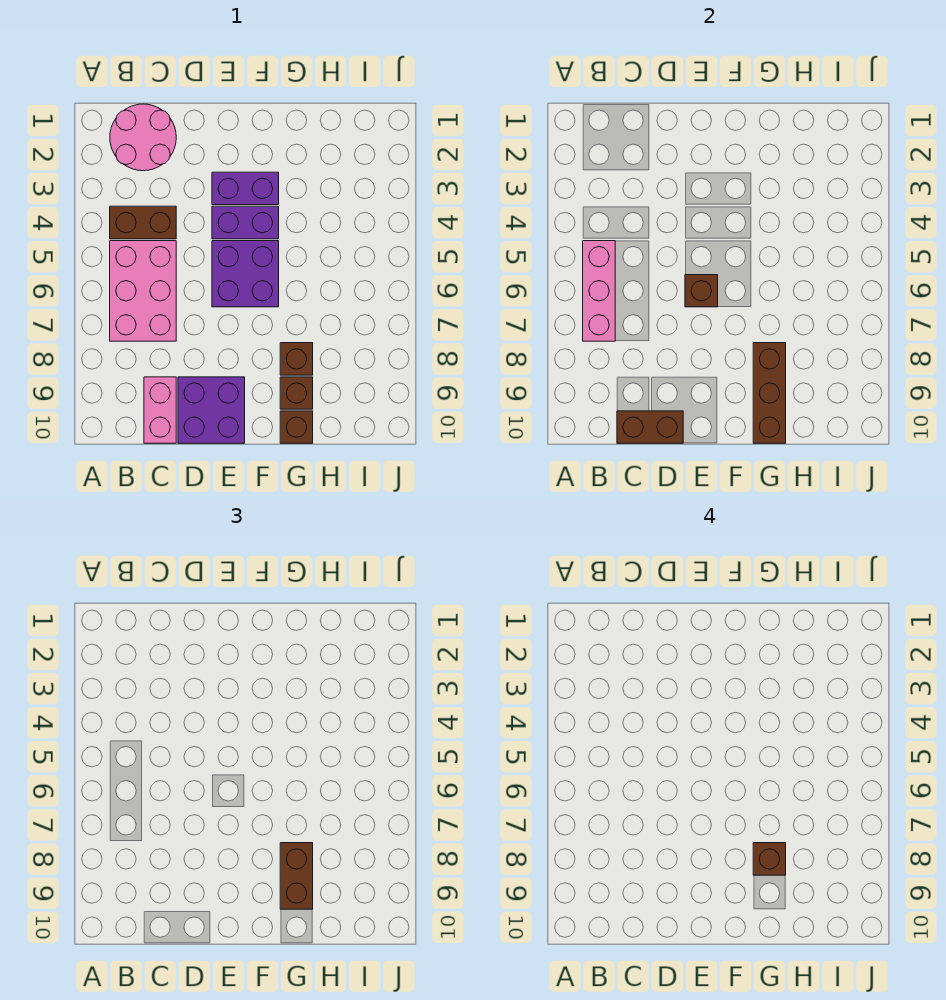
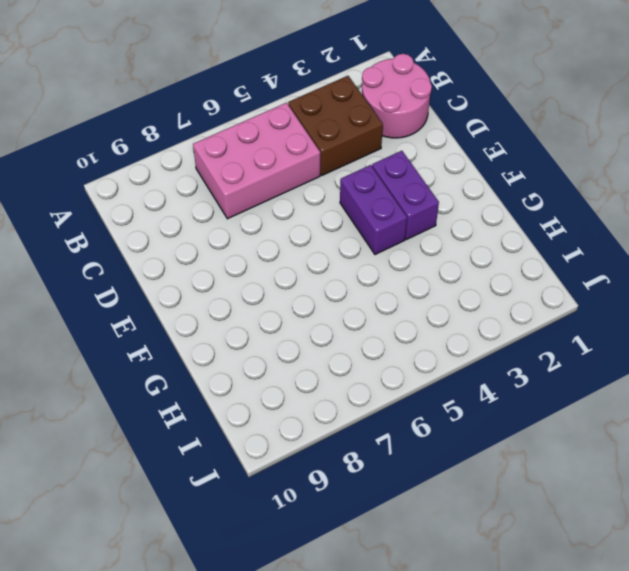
brown 2x2 brick [288,76,383,175] -> brown 1x2 brick [110,206,176,239]
none -> pink 1x2 brick [144,377,176,443]
none -> purple 2x2 brick [178,377,245,443]
none -> purple 2x2 brick [212,241,279,307]

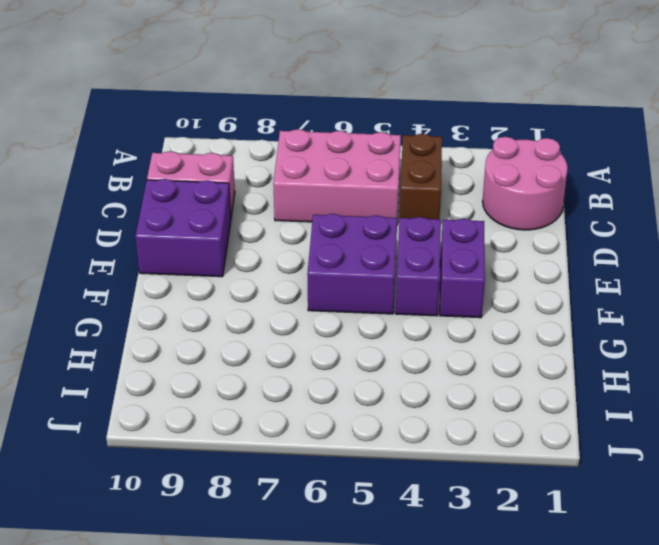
none -> brown 1x1 brick [280,343,313,375]
none -> brown 1x1 brick [280,377,313,409]
none -> brown 1x1 brick [280,411,313,443]

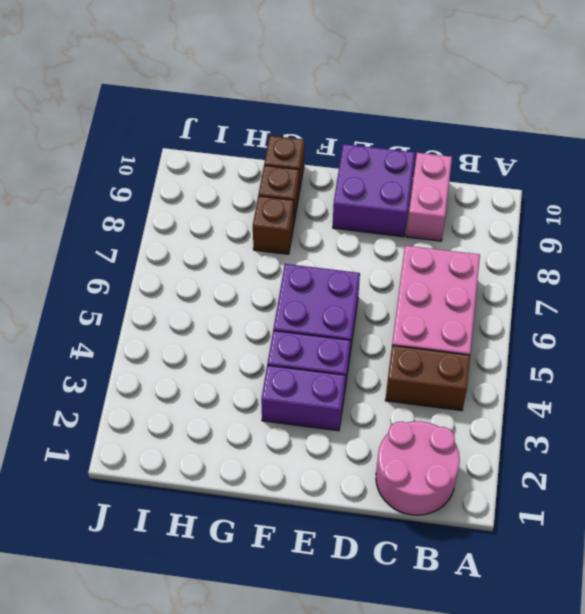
none -> pink 1x3 brick [583,241,615,341]
none -> brown 1x2 brick [617,411,683,443]
none -> brown 1x1 brick [685,275,718,307]

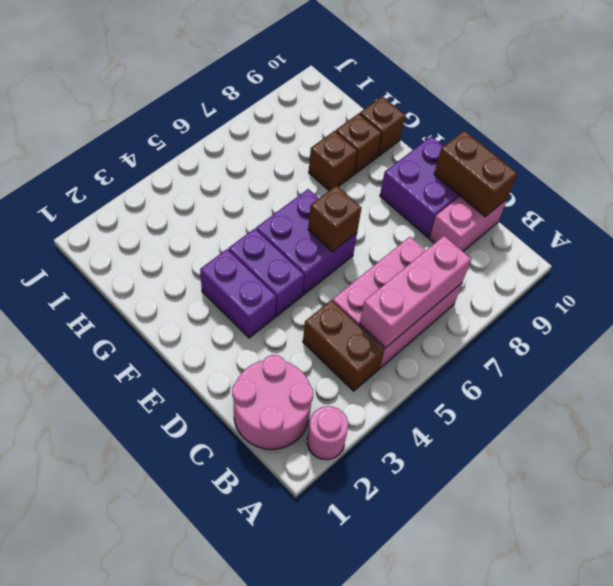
pink 1x1 round brick [307,406,348,460] -> none
none -> brown 1x3 brick [753,343,786,443]
none -> brown 1x2 brick [280,843,313,909]
none -> brown 1x1 brick [753,843,786,875]

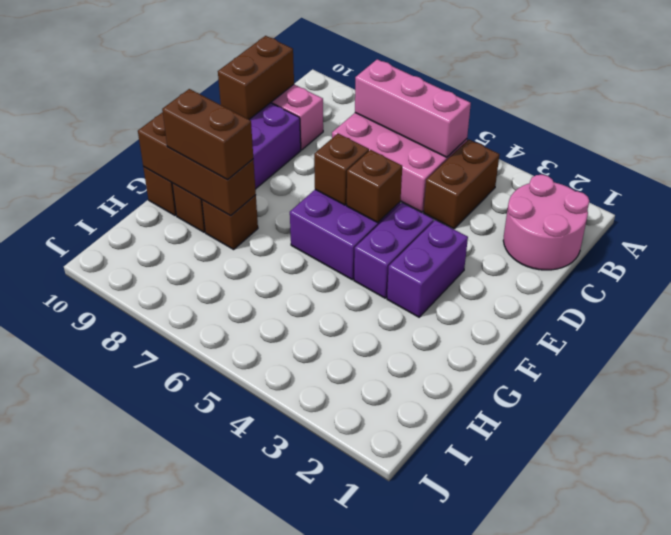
brown 1x1 brick [347,150,402,222] -> brown 1x1 brick moved to [753,843,786,875]

